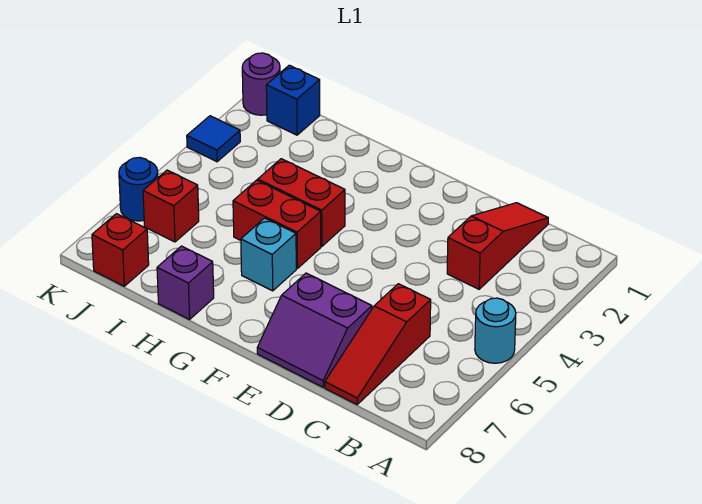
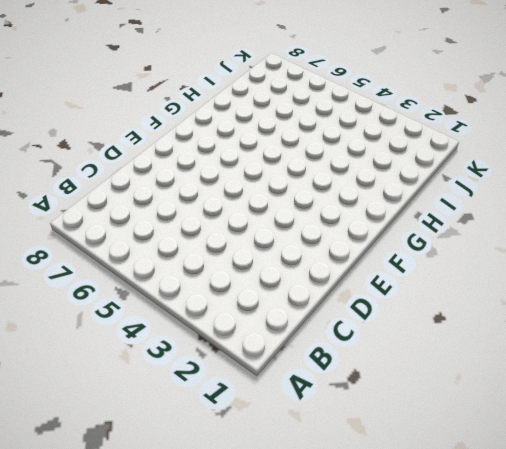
none -> cyan 1x1 round brick [475,298,516,363]
none -> red 1x3 slope [447,203,548,289]
none -> red 1x3 slope [325,284,431,404]

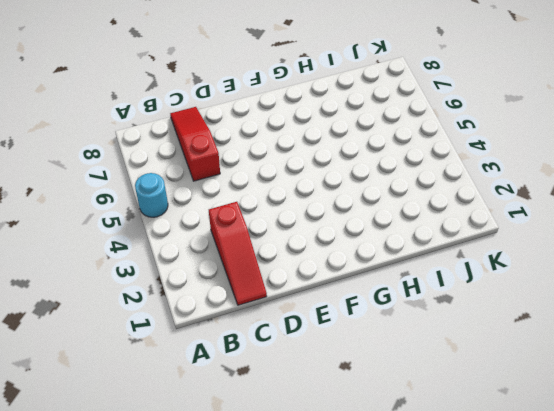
none -> purple 2x2 slope [257,273,372,387]
none -> red 1x2 brick [258,159,345,246]
none -> red 1x2 brick [233,180,321,269]

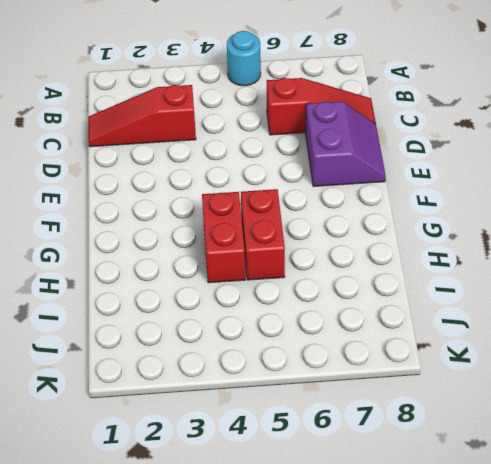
none -> cyan 1x1 brick [241,218,296,291]
none -> purple 1x1 brick [157,246,214,319]
none -> blue 1x1 brick [266,65,320,135]

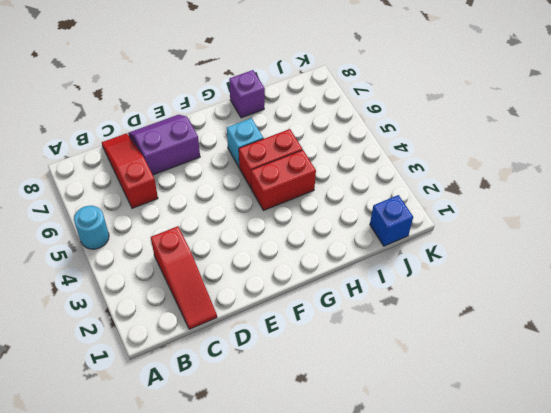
none -> red 1x1 brick [143,170,199,242]
none -> red 1x1 brick [92,214,149,286]
none -> purple 1x1 round brick [242,53,280,115]

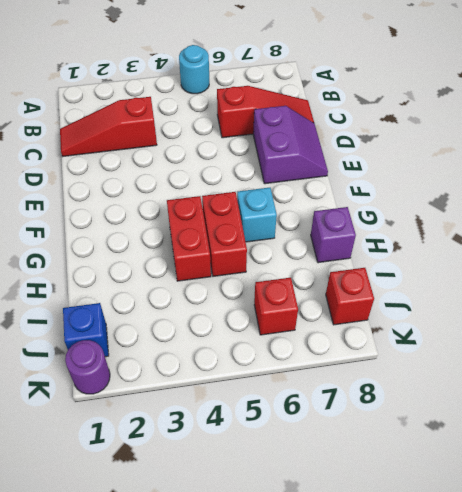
none -> blue 1x1 tile [187,116,240,162]
none -> blue 1x1 round brick [119,157,158,221]

